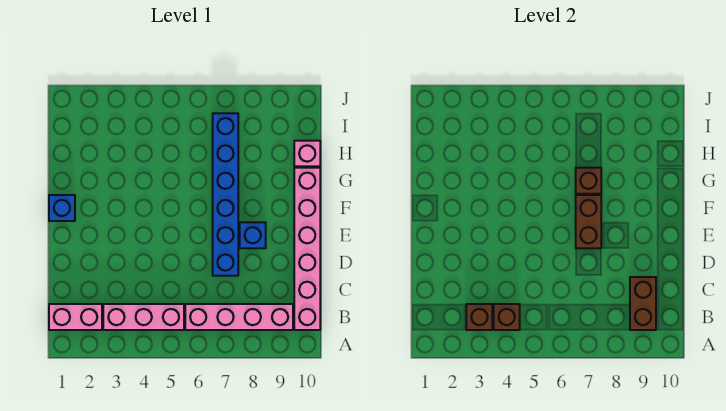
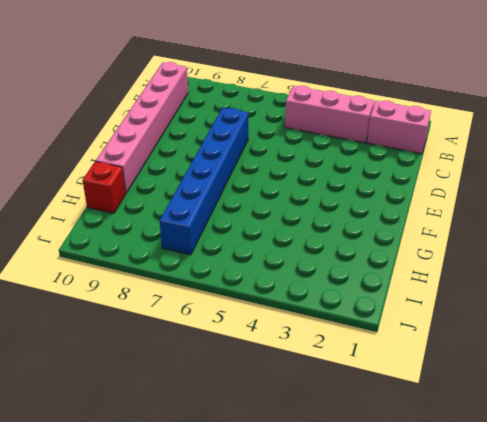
red 1x1 brick [83,161,126,213] -> pink 1x1 brick [294,141,320,166]
none -> pink 1x4 brick [185,304,293,330]
none -> blue 1x1 brick [240,222,266,248]
none -> blue 1x1 brick [49,195,75,221]

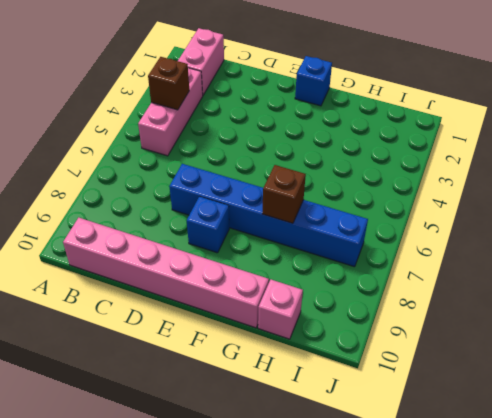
none -> pink 1x4 brick [185,304,293,330]
none -> brown 1x1 brick [466,304,492,330]
none -> brown 1x2 brick [630,277,656,330]

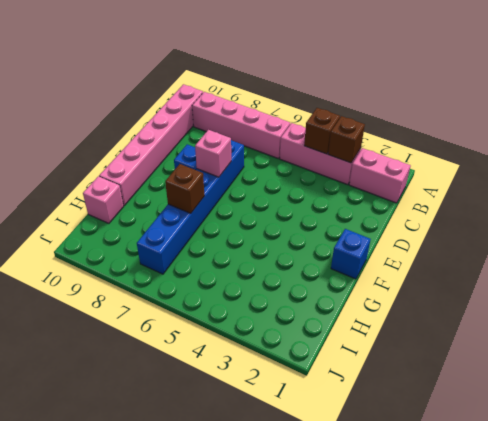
pink 1x1 brick [195,130,231,177] -> brown 1x2 brick [576,195,601,248]
none -> brown 1x2 brick [630,277,656,330]

